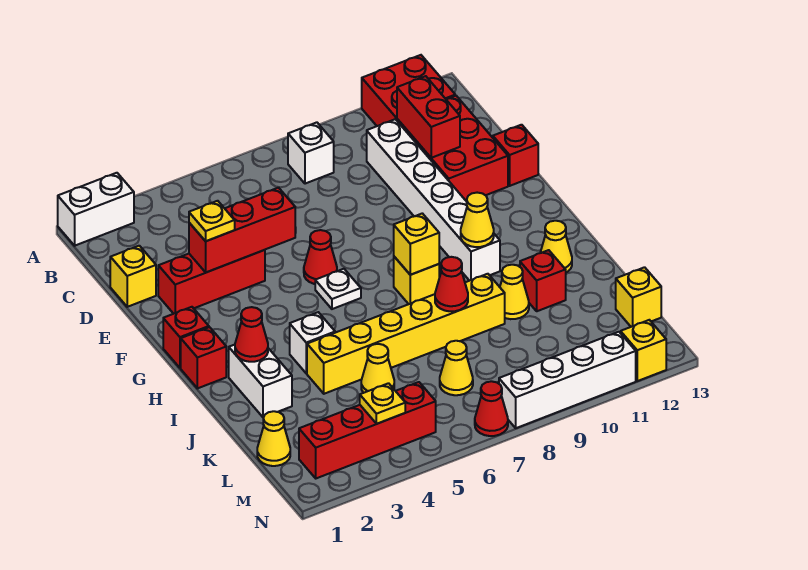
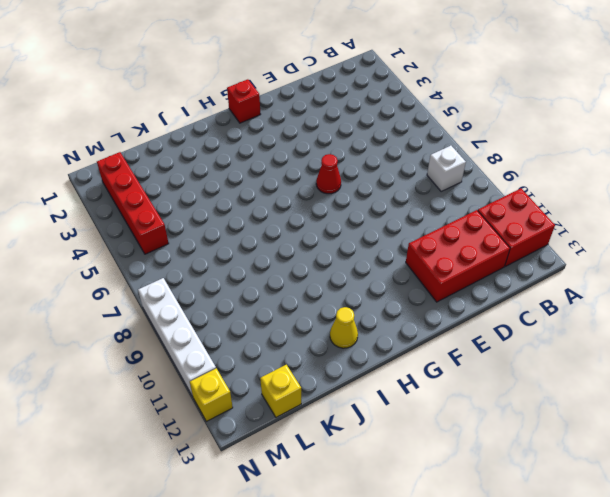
none -> white 1x2 brick [58,173,134,246]
none -> white 1x6 brick [367,119,500,281]
none -> yellow 1x1 brick [110,246,156,307]
none -> red 1x3 brick [158,250,265,314]

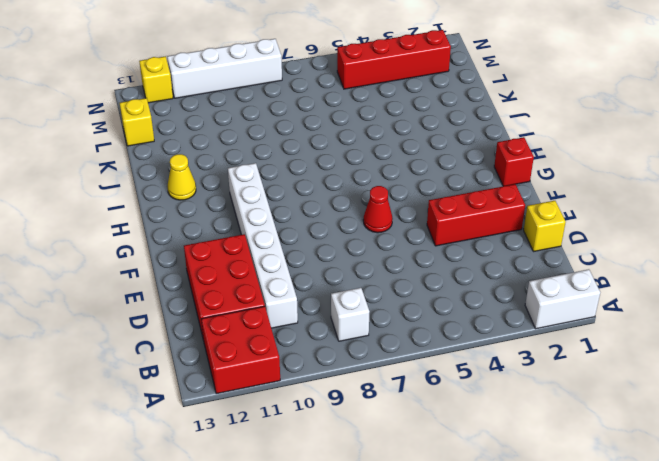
none -> red 1x1 brick [493,125,538,186]
none -> white 1x1 plate [315,269,361,309]
none -> red 1x1 brick [181,327,226,388]
none -> yellow 1x1 brick [394,257,439,304]

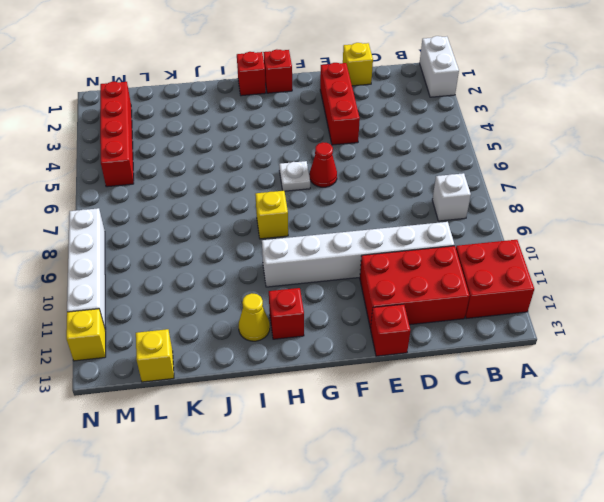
red 1x1 brick [269,288,304,339] -> red 1x1 brick moved to [520,250,566,311]
none -> white 1x2 brick [229,345,292,417]
none -> white 1x1 brick [290,312,335,373]
none -> yellow 1x6 brick [307,274,505,394]
none -> yellow 1x1 cone [500,265,529,319]

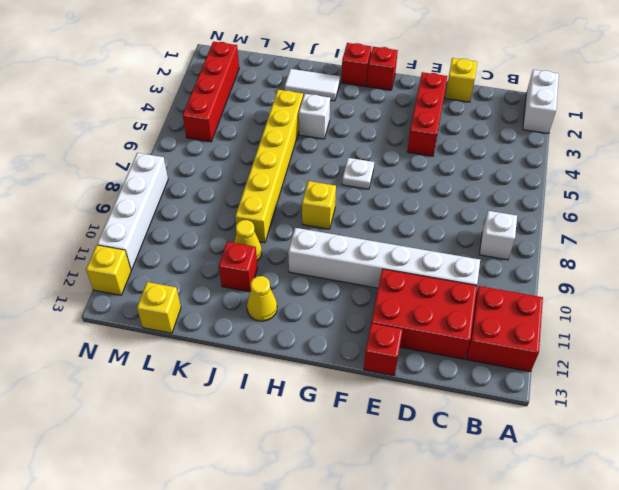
white 1x2 tile [285,69,340,101] -> white 1x2 brick [229,345,292,417]
none -> red 1x1 cone [304,230,337,284]
none -> yellow 1x1 cone [361,344,394,393]
none -> yellow 1x1 cone [257,411,290,466]
none -> yellow 1x1 cone [440,341,473,395]

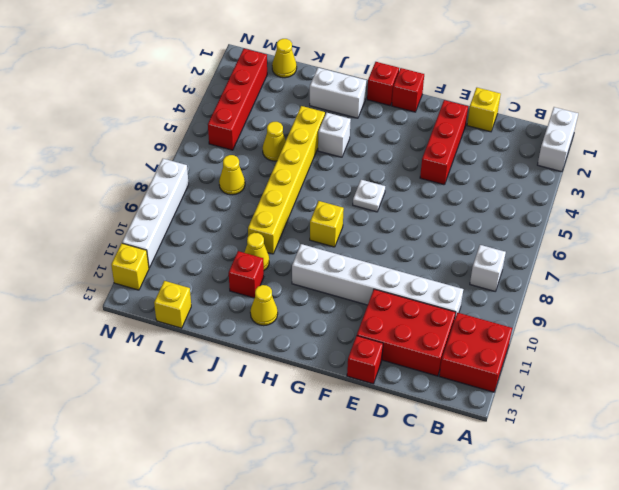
none -> red 1x1 cone [304,230,337,284]
none -> red 1x1 cone [475,381,508,436]
none -> red 1x2 brick [397,76,460,158]
none -> red 1x3 brick [189,188,295,272]

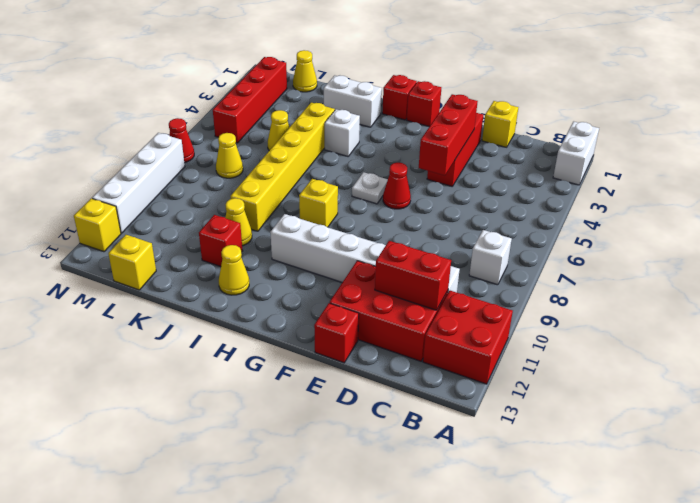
none -> yellow 1x1 brick [394,213,439,275]
none -> yellow 1x1 cone [461,193,494,247]
none -> red 1x1 cone [235,307,268,362]
none -> red 1x1 cone [435,257,468,311]

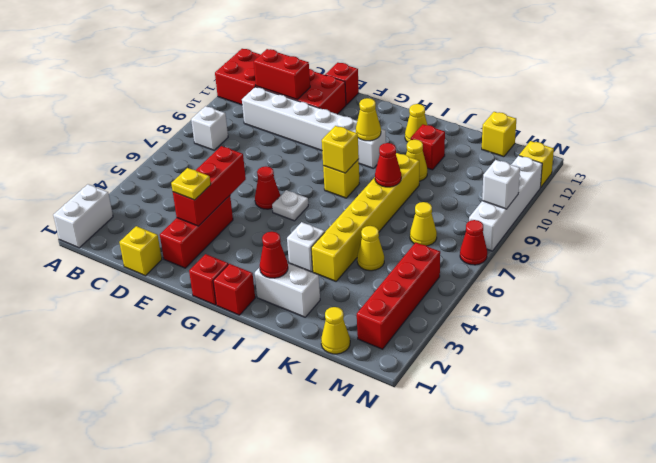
white 1x1 brick [482,160,520,209] -> none
none -> yellow 1x1 plate [360,383,405,424]

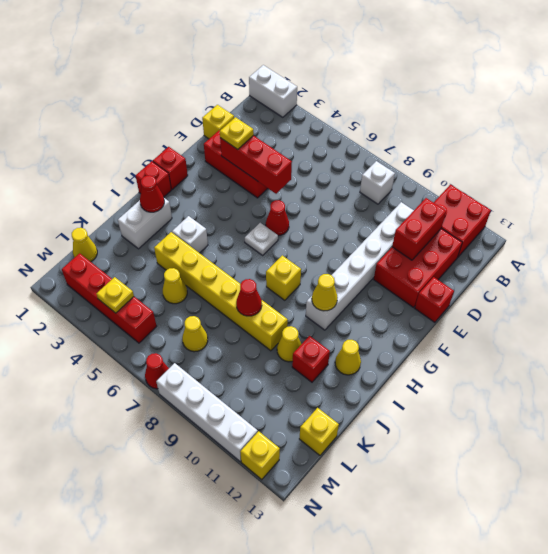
none -> yellow 1x1 brick [394,213,439,275]

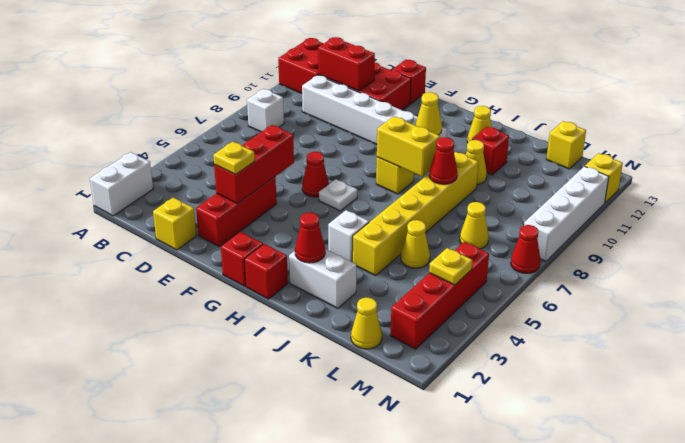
yellow 1x2 brick [377,116,440,177] -> yellow 1x1 brick [394,213,439,275]

